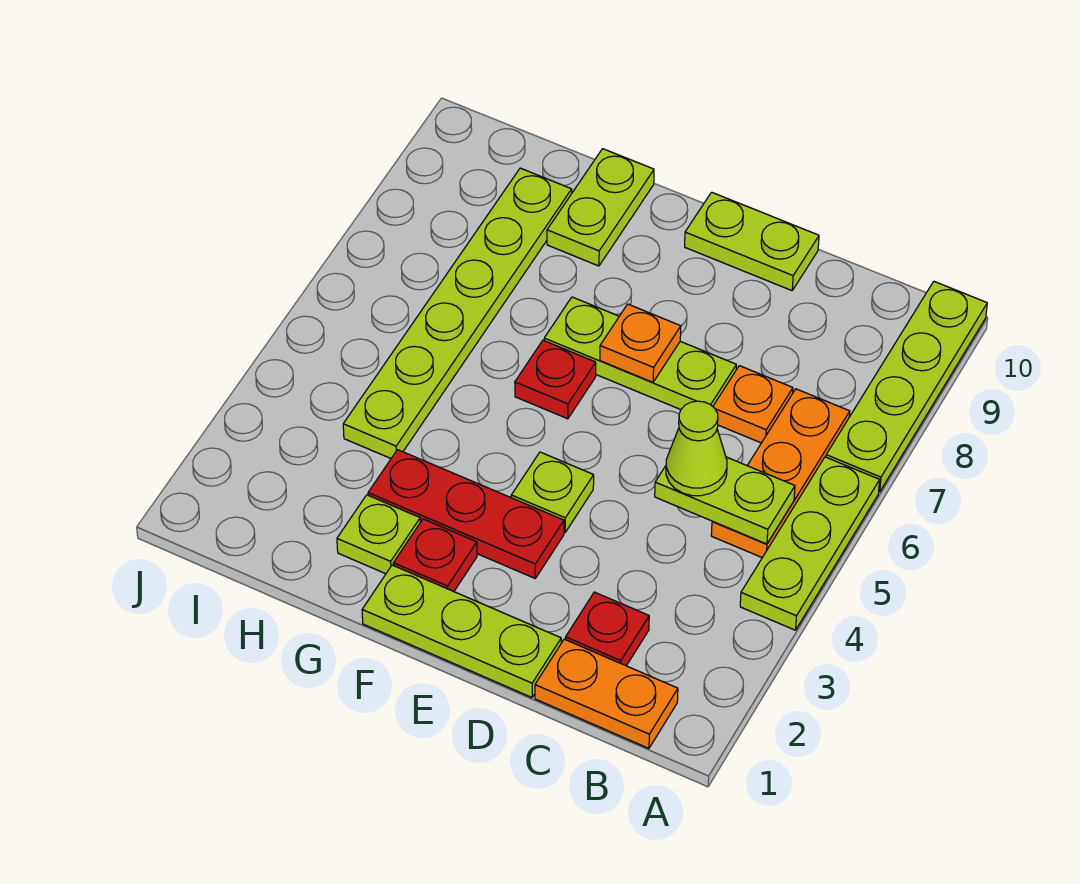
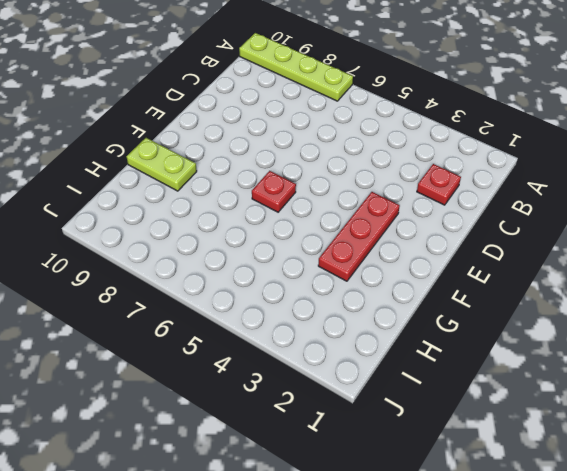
none -> lime 1x3 plate [740,457,880,630]
none -> orange 1x2 plate [535,639,678,748]
none -> orange 1x3 plate [711,389,850,558]

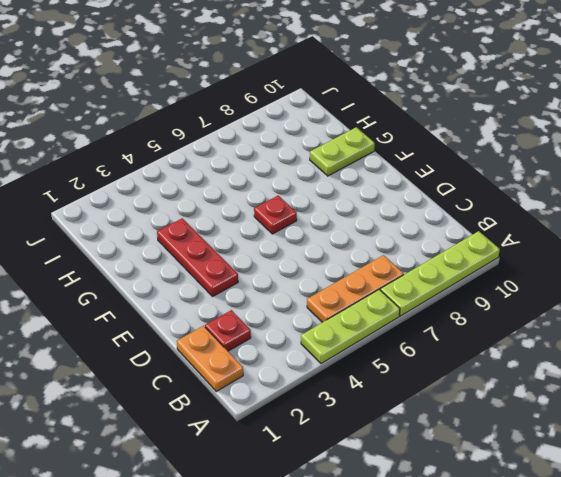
none -> orange 1x1 plate [713,366,793,443]
none -> lime 1x3 plate [362,565,561,697]
none -> lime 1x3 plate [544,297,736,410]

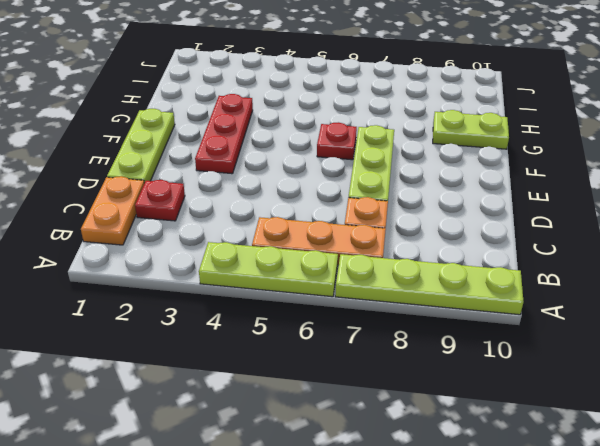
none -> lime 1x2 plate [685,192,819,291]
none -> lime 1x1 plate [511,452,594,532]
none -> red 1x1 plate [393,519,477,591]

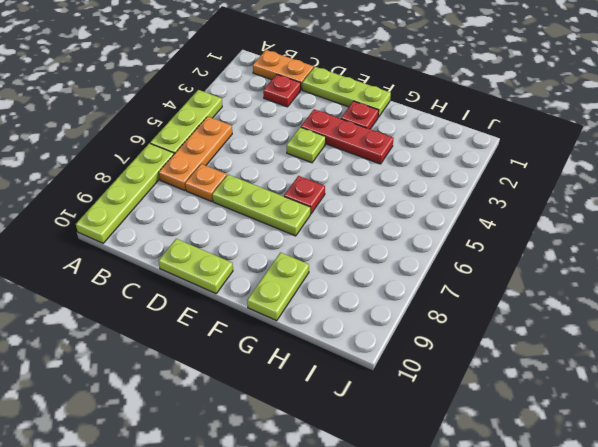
none -> lime 1x1 plate [337,495,420,574]
none -> lime 1x6 plate [343,168,572,458]
none -> lime 1x2 plate [655,457,795,544]

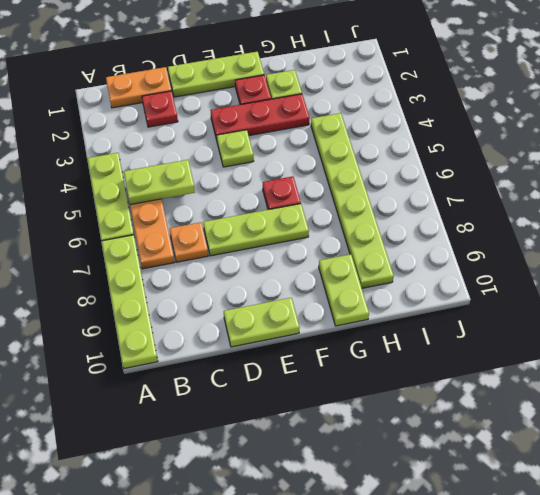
none -> orange 1x1 plate [600,304,681,382]
none -> lime 1x1 cone [666,401,727,496]

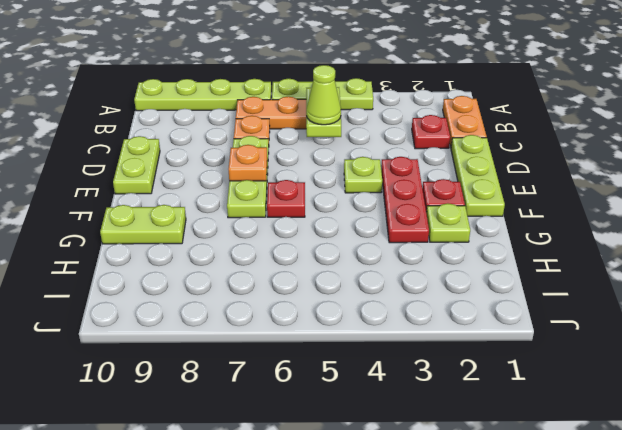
none -> lime 1x6 plate [343,168,572,458]

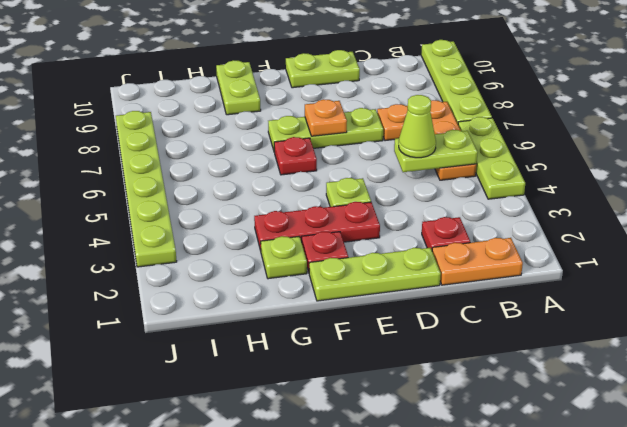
lime 1x6 plate [116,111,177,267] -> lime 1x6 plate moved to [343,168,572,458]

